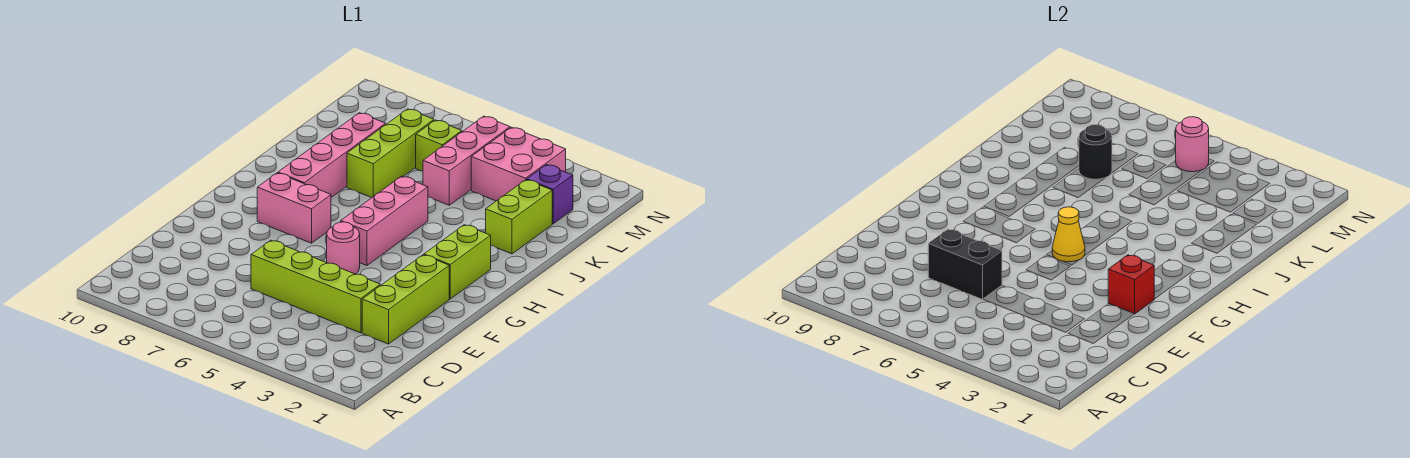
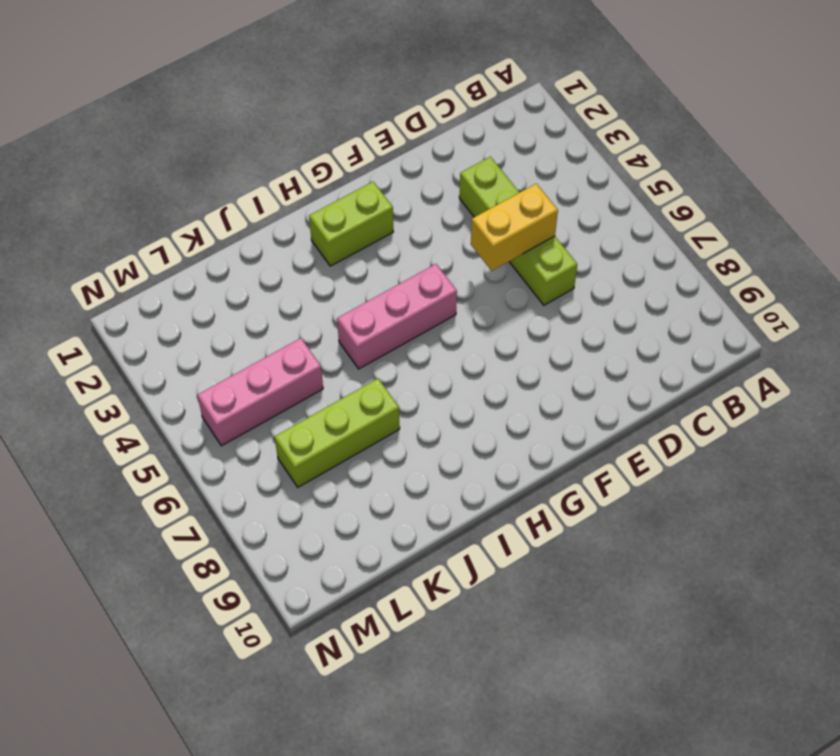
yellow 1x2 brick [471,184,558,271] -> none
none -> lime 1x3 brick [362,255,449,344]
none -> pink 1x1 round brick [327,222,360,274]
none -> pink 1x2 brick [257,173,331,243]

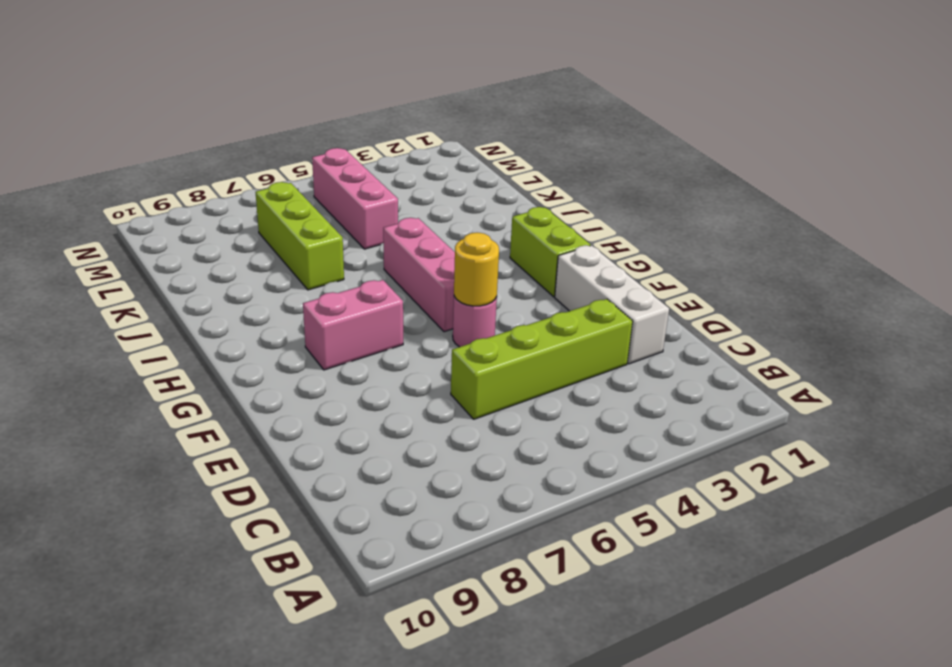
white 1x3 brick [555,245,669,364] -> lime 1x3 brick [362,255,449,344]
yellow 1x1 round brick [454,233,499,306] -> none
none -> pink 1x4 brick [278,113,386,197]
none -> lime 1x2 brick [486,180,552,254]
none -> purple 1x1 brick [527,165,573,224]

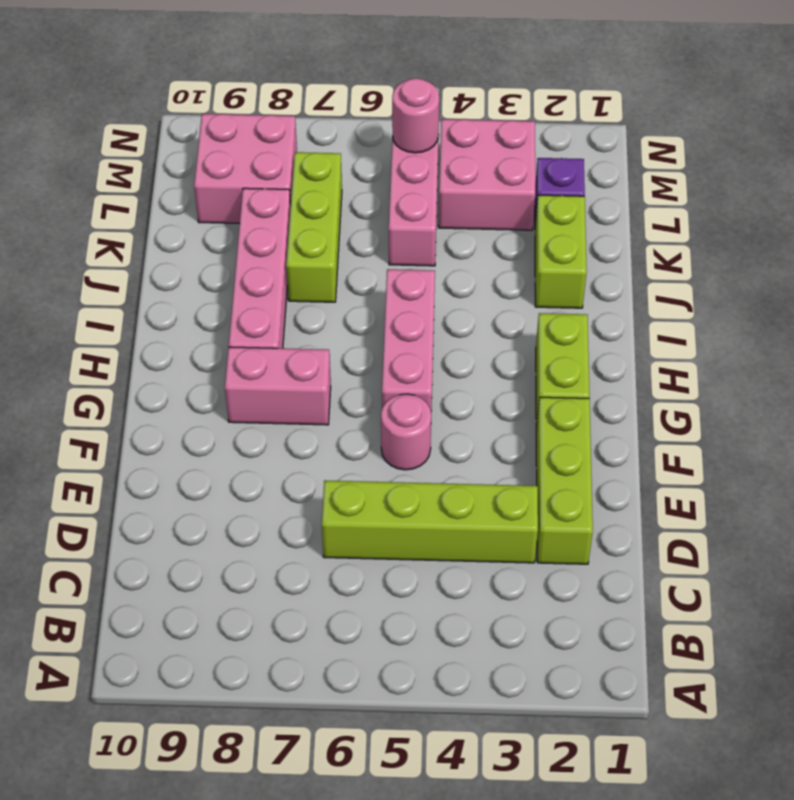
pink 2x2 brick [194,114,297,224] -> none
none -> lime 1x1 brick [416,120,462,171]
none -> black 1x2 brick [928,229,1002,299]
none -> red 1x1 brick [1108,255,1154,314]

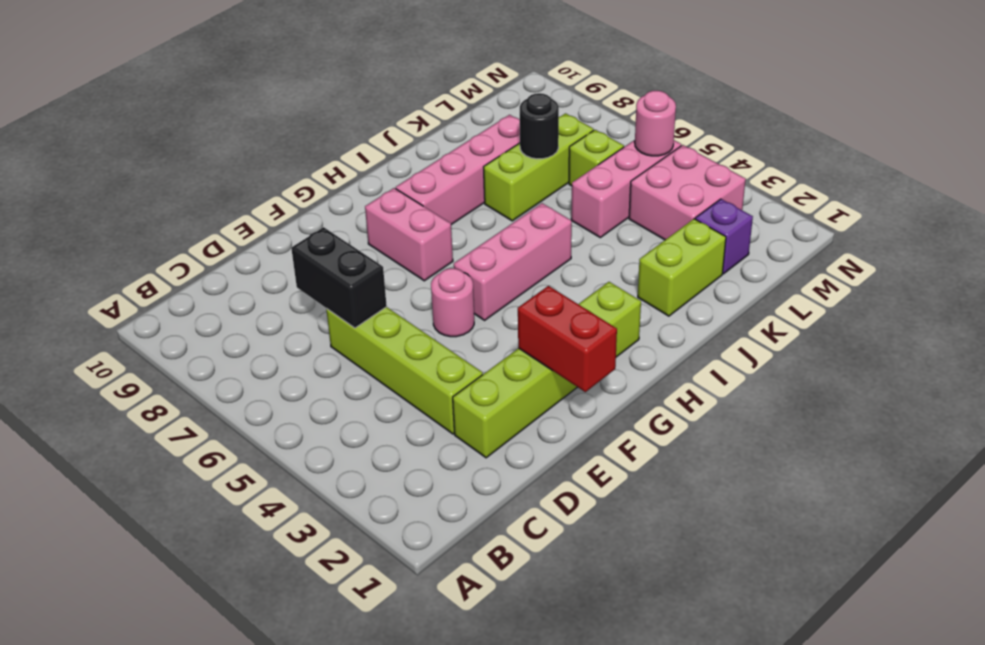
red 1x2 brick [518,286,617,392] -> red 1x1 brick [1108,255,1154,314]
none -> yellow 1x1 cone [1052,207,1085,262]

